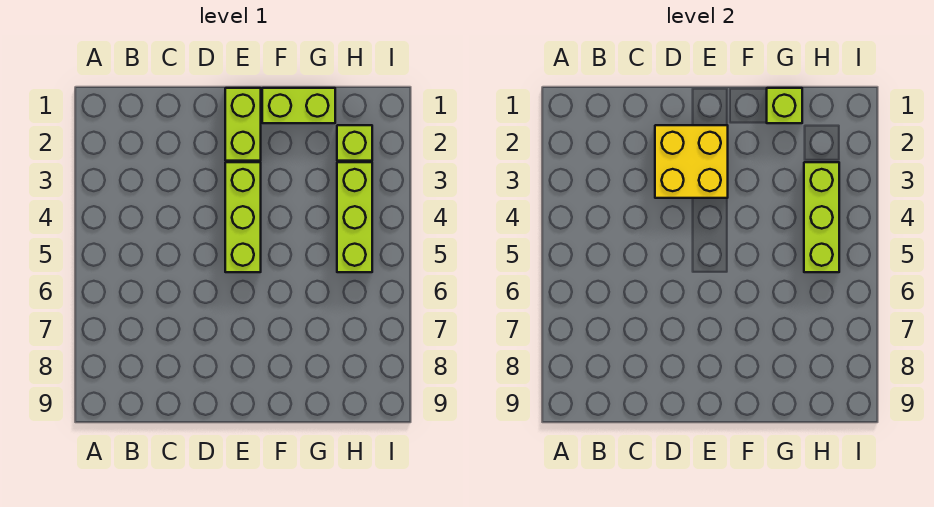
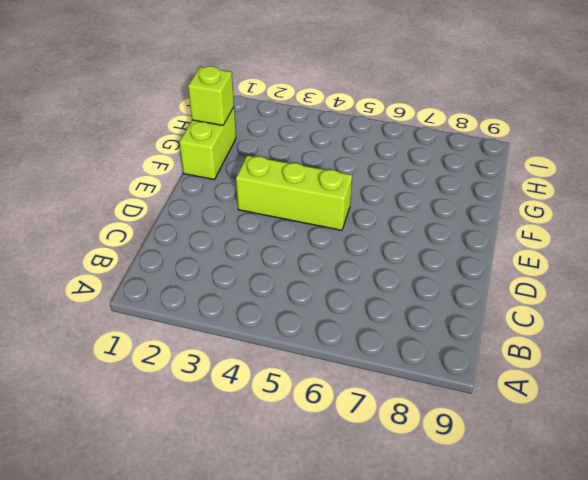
none -> lime 1x2 brick [225,88,261,161]
none -> lime 1x1 brick [337,125,372,161]

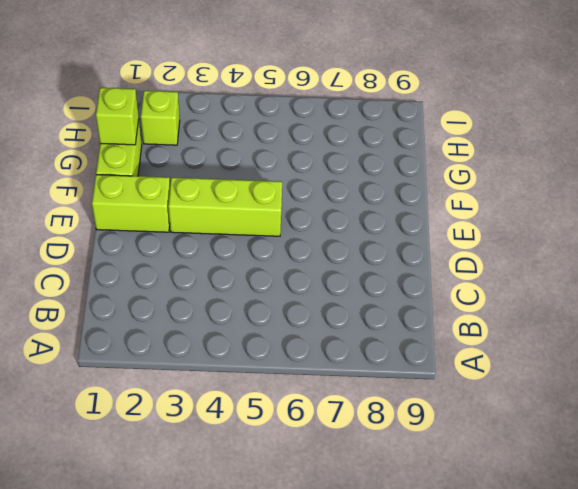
none -> lime 1x3 brick [337,162,372,272]
none -> yellow 2x2 brick [655,125,728,198]

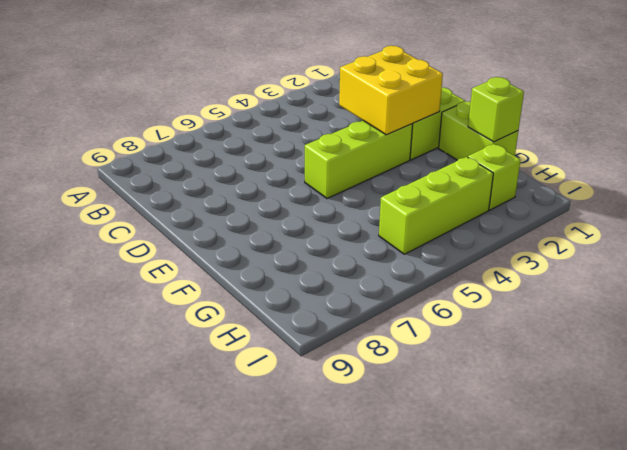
none -> lime 1x3 brick [804,162,839,272]

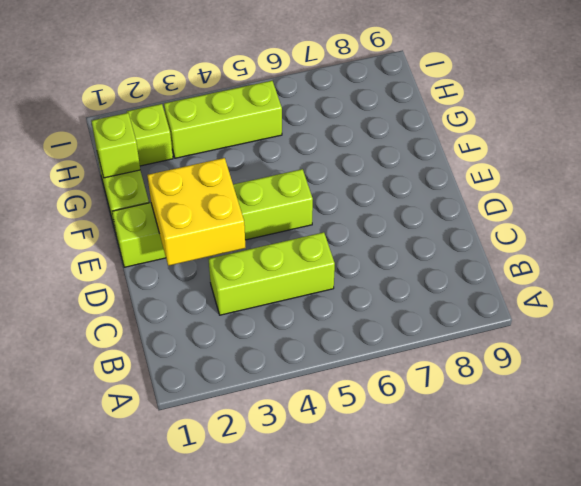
lime 1x3 brick [209,232,335,315] -> lime 1x3 brick moved to [804,162,839,272]

